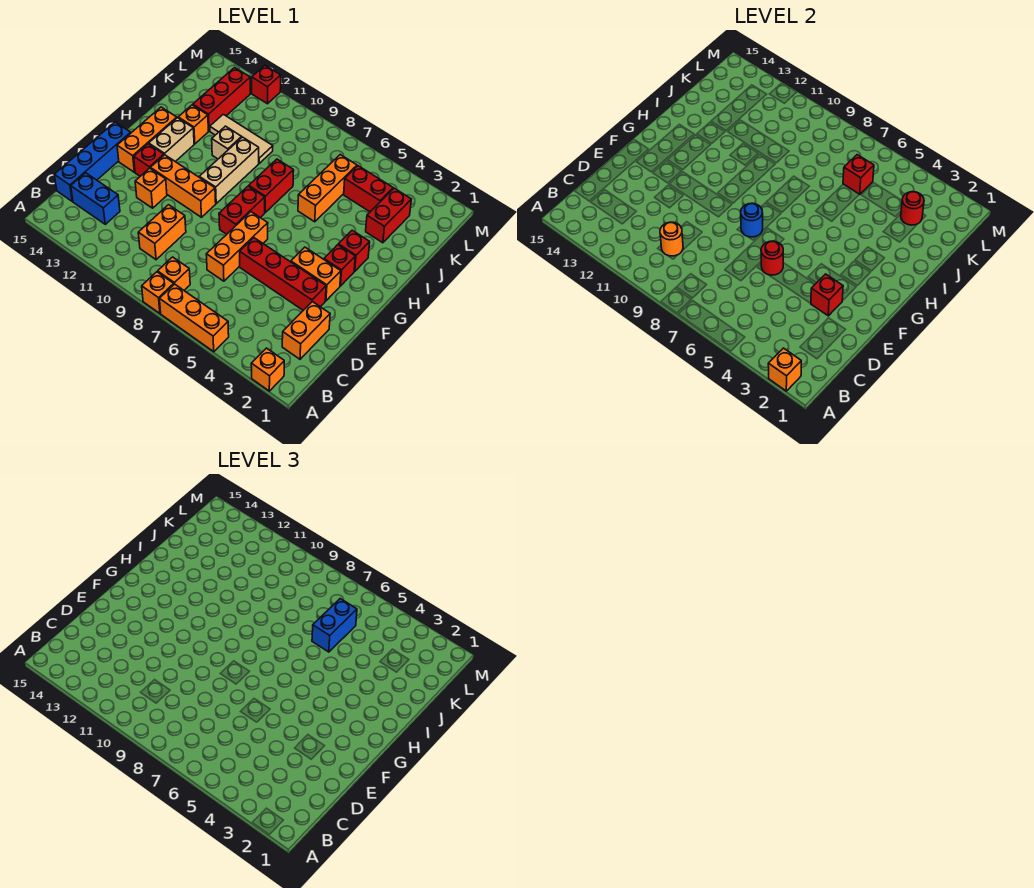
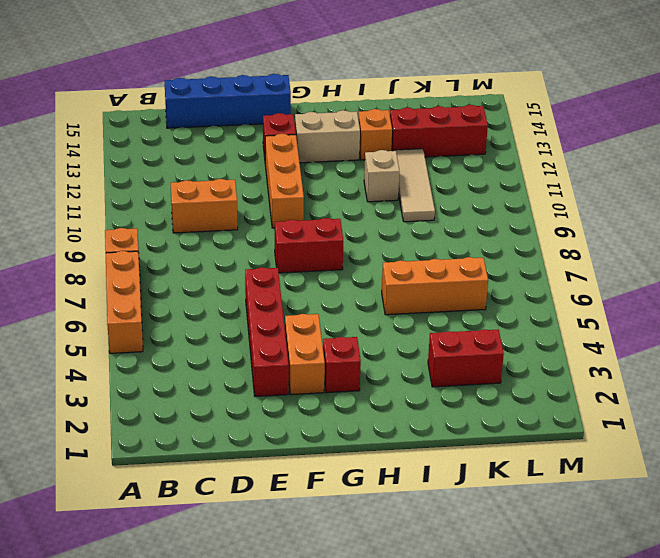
none -> orange 1x1 brick [251,348,284,391]
none -> orange 1x1 brick [158,257,190,290]
none -> orange 1x2 brick [282,302,330,359]
none -> blue 1x2 brick [71,173,120,224]

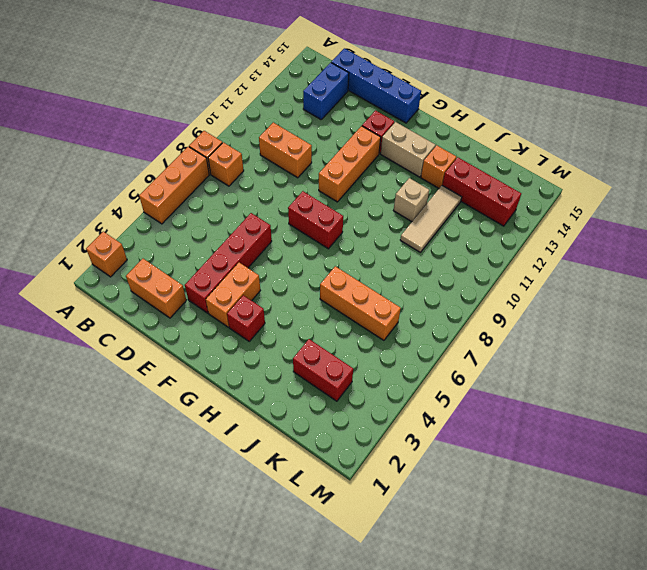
none -> orange 1x3 brick [206,212,268,281]
none -> orange 1x1 brick [135,168,167,208]
none -> orange 1x3 brick [117,107,177,172]
none -> tan 1x3 brick [199,137,259,203]

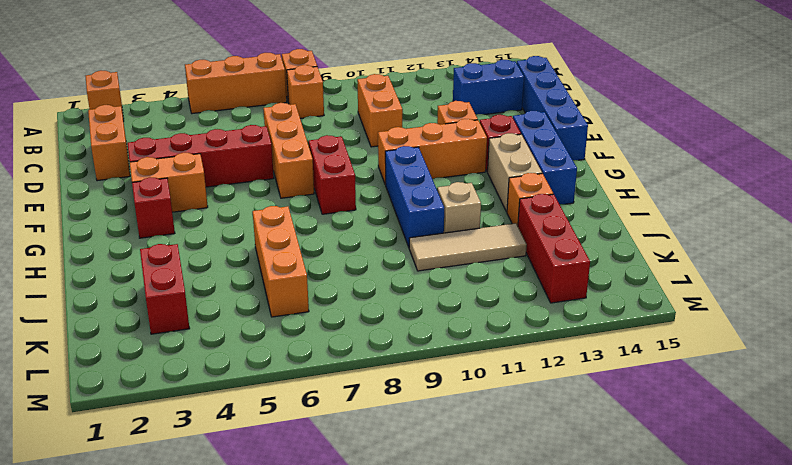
blue 1x3 brick [513,111,577,204] -> orange 1x3 brick [117,107,177,172]
blue 1x3 brick [385,146,444,247] -> tan 1x3 brick [199,137,259,203]
none -> red 1x1 brick [338,230,370,271]
none -> red 1x2 brick [249,159,294,212]
none -> red 1x2 brick [344,166,393,212]
none -> red 1x1 brick [252,66,281,104]

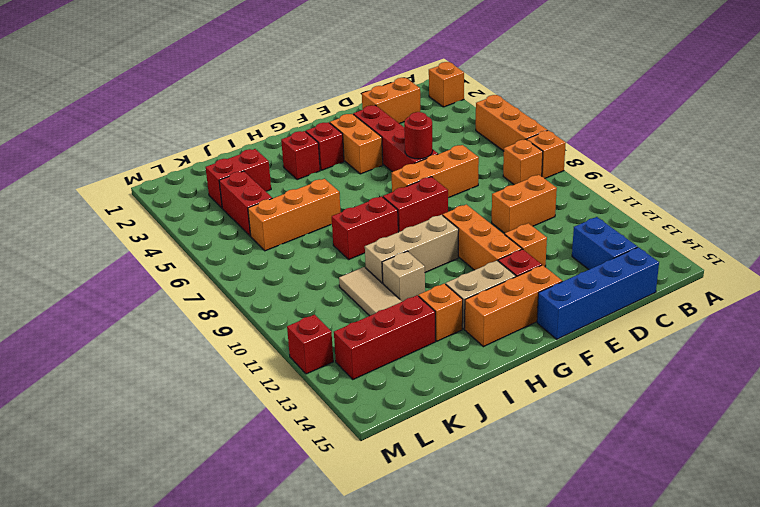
none -> orange 1x1 brick [768,348,801,391]
none -> orange 1x1 round brick [660,222,683,256]
none -> red 1x1 brick [811,274,843,316]
none -> blue 1x1 round brick [741,203,763,237]

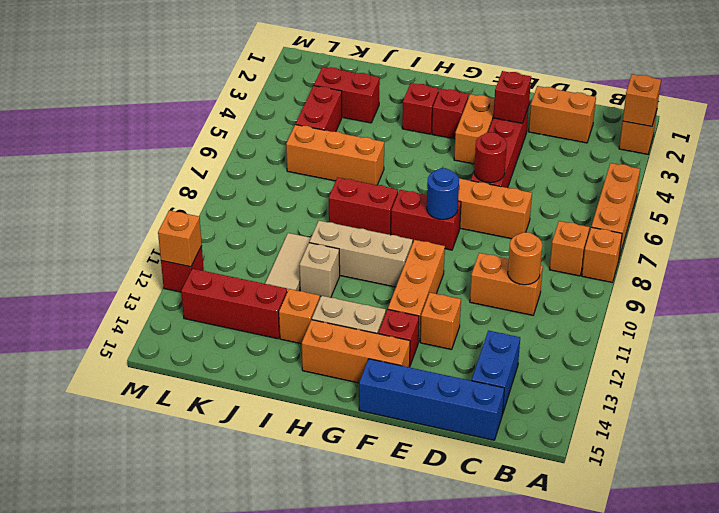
orange 1x1 brick [158,210,202,267] -> none
none -> red 1x1 round brick [901,192,924,225]
none -> red 1x1 brick [843,155,874,194]
none -> blue 1x2 brick [312,599,357,652]

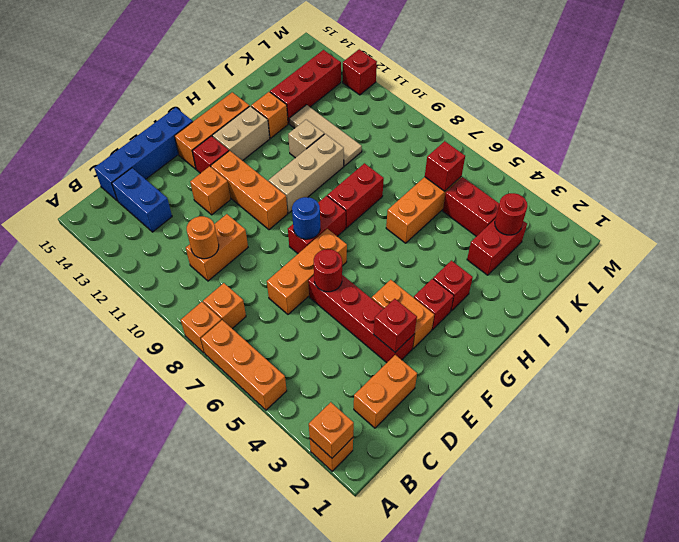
none -> blue 1x2 brick [312,599,357,652]

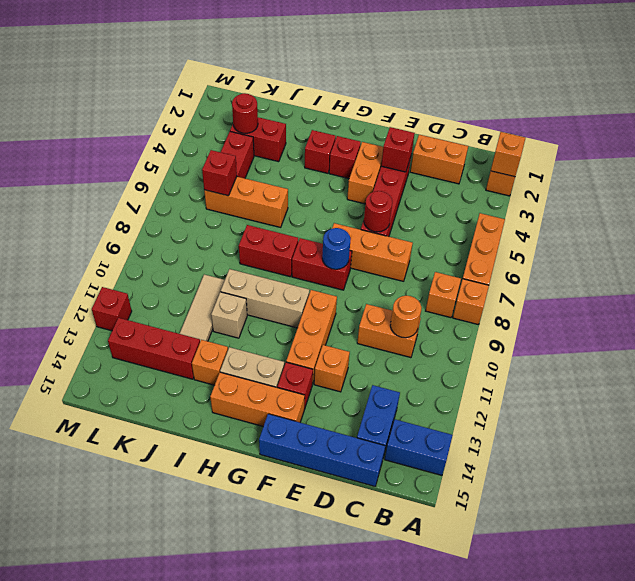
blue 1x2 brick [385,419,453,475] -> blue 1x2 brick moved to [312,599,357,652]

